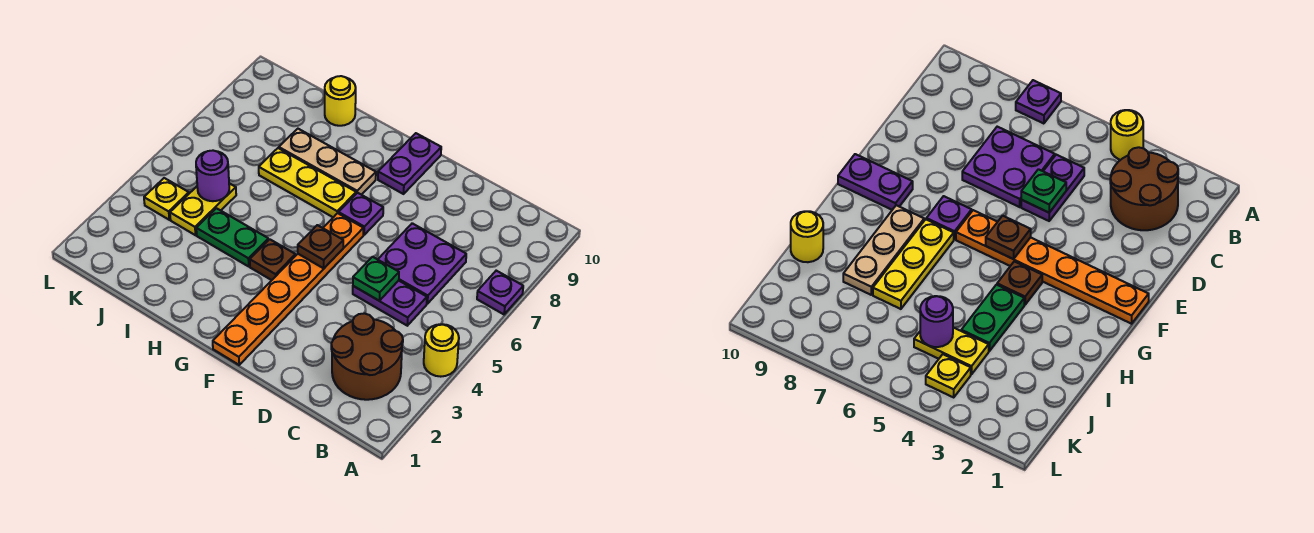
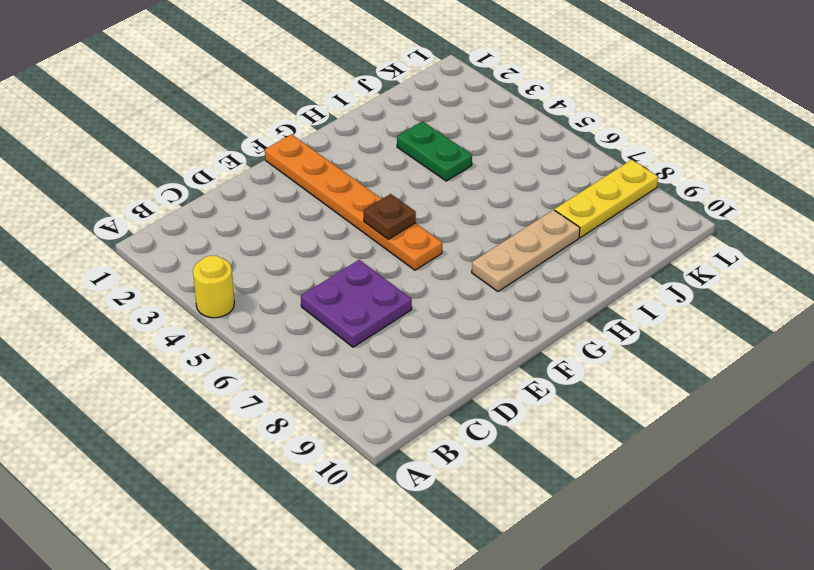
green 1x2 plate [397,121,472,181] -> green 1x2 plate turned to [196,208,268,266]
yellow 1x3 plate [555,160,658,238] -> yellow 1x3 plate moved to [259,148,356,217]
none -> purple 1x1 plate [477,271,523,314]
none -> brown 2x2 round brick [331,313,403,400]
none -> purple 1x2 plate [353,281,427,326]

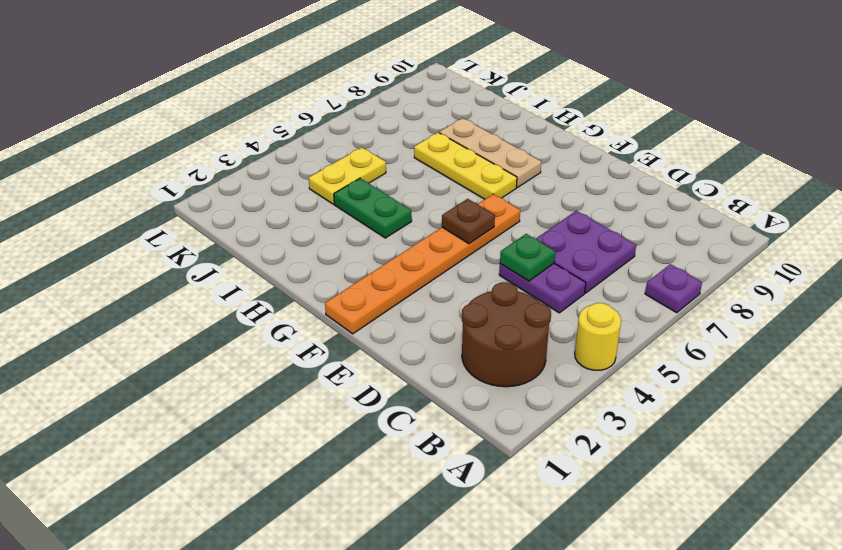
none -> purple 1x1 plate [339,193,383,235]
none -> purple 1x2 plate [378,133,441,194]
none -> brown 1x1 plate [250,239,295,280]

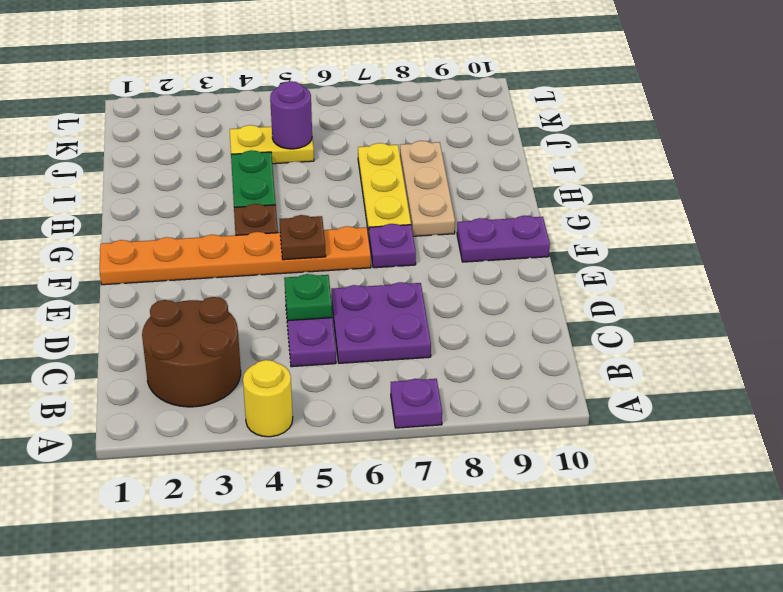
none -> yellow 1x1 round brick [325,76,356,126]
none -> yellow 1x1 plate [144,178,189,220]

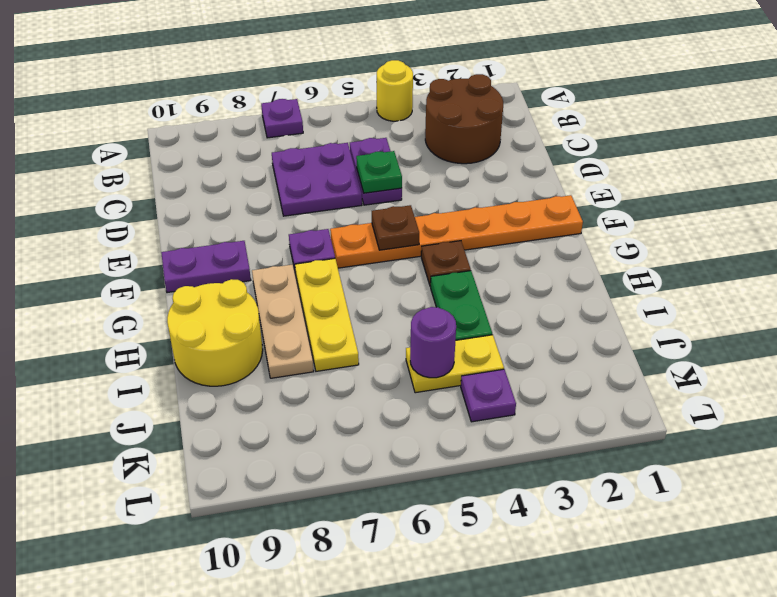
yellow 2x2 round brick [167,279,263,386] -> yellow 1x1 round brick [325,76,356,126]
purple 1x1 plate [461,369,516,422] -> yellow 1x1 plate [144,178,189,220]

